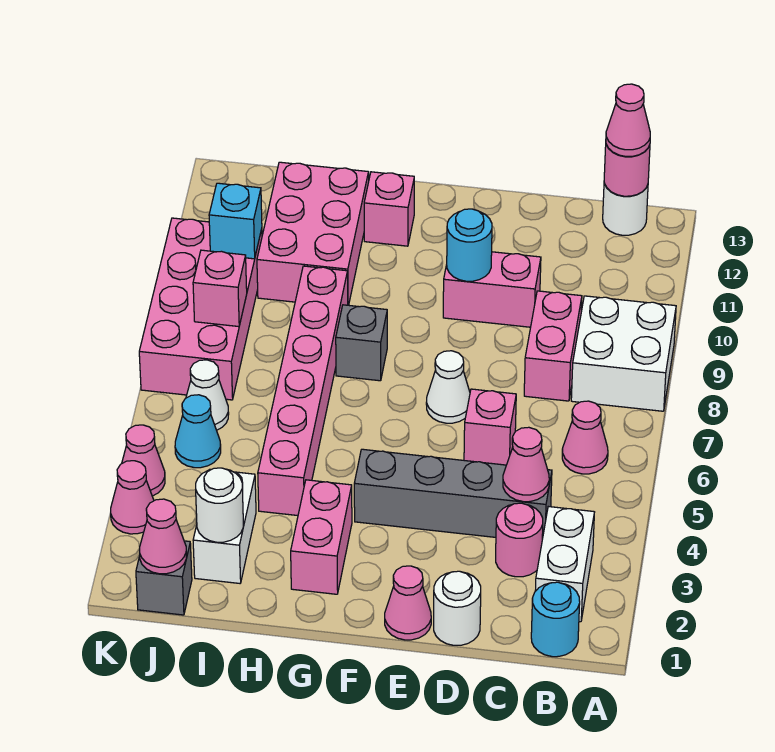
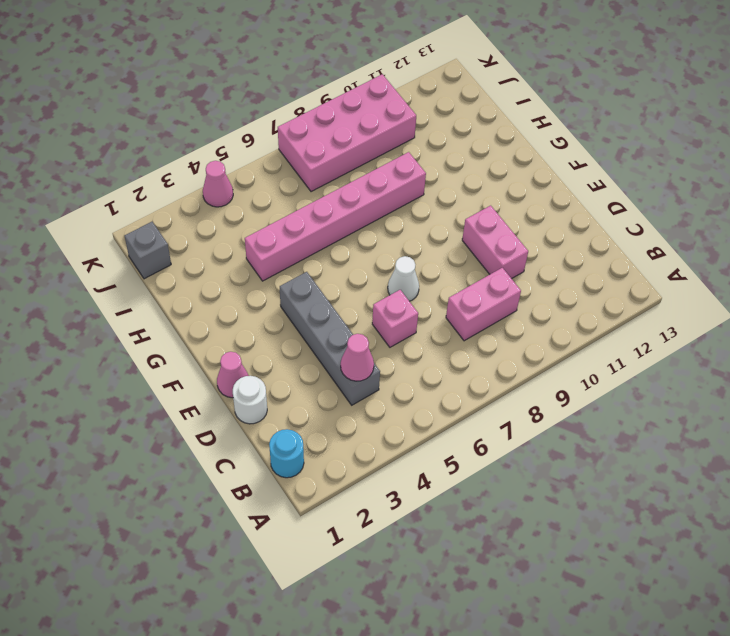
none -> white 2x2 brick [571,296,676,411]
none -> white 1x2 brick [535,507,594,622]
none -> pink 1x1 cone [562,401,608,474]
none -> white 1x1 round brick [603,183,648,235]

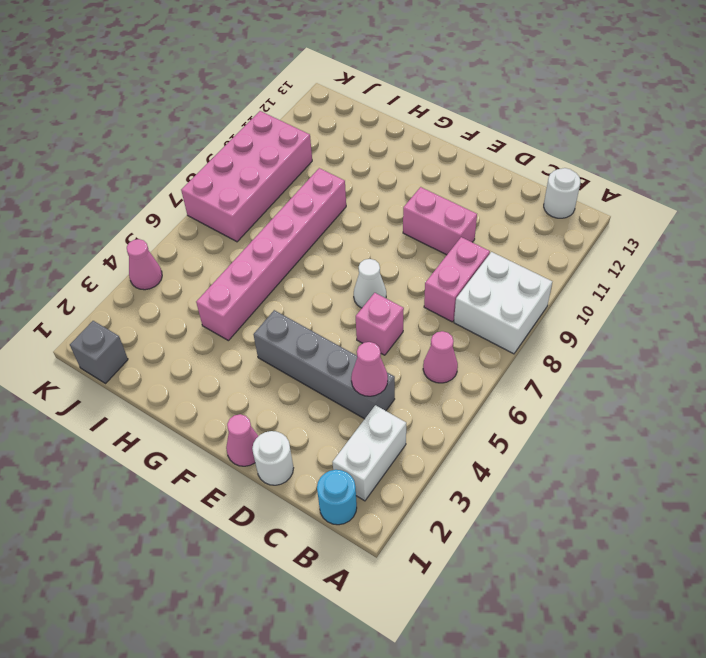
none -> pink 1x1 round brick [496,503,543,577]
none -> pink 1x2 brick [291,480,352,594]
none -> grey 1x1 brick [336,305,387,381]
none -> pink 1x1 brick [364,172,414,246]

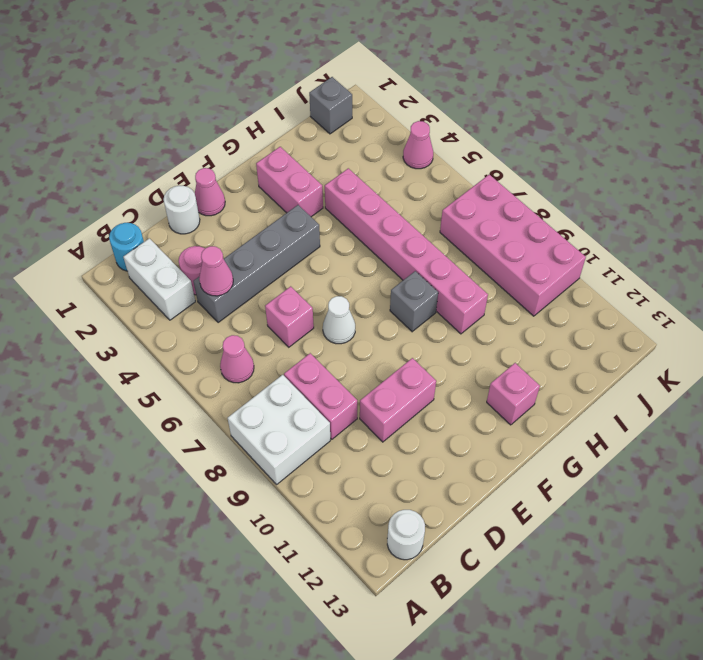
none -> pink 2x3 brick [257,162,369,305]
none -> white 1x2 brick [193,469,256,583]
none -> cyan 1x1 cone [175,395,221,468]
none -> white 1x1 cone [186,360,229,430]

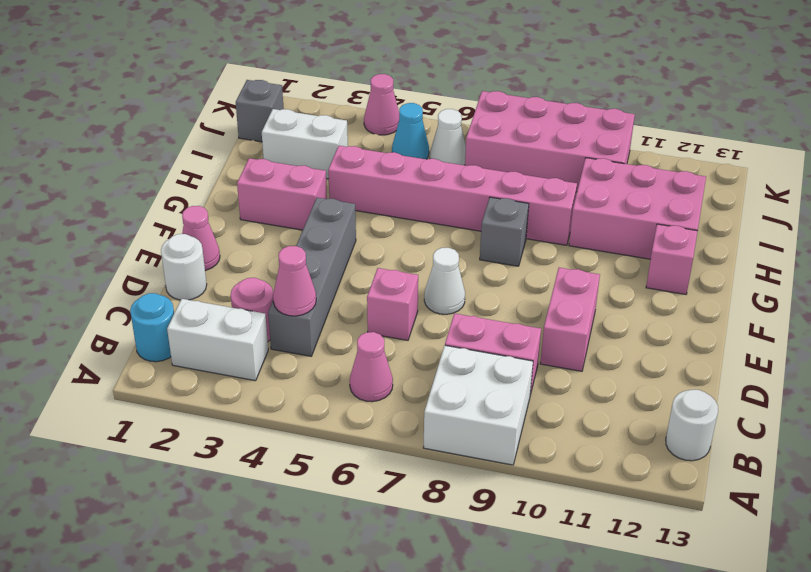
none -> pink 1x1 cone [111,461,154,534]
none -> pink 1x1 round brick [604,145,650,196]
none -> cyan 1x1 round brick [447,209,492,281]
none -> white 1x1 round brick [196,468,243,542]

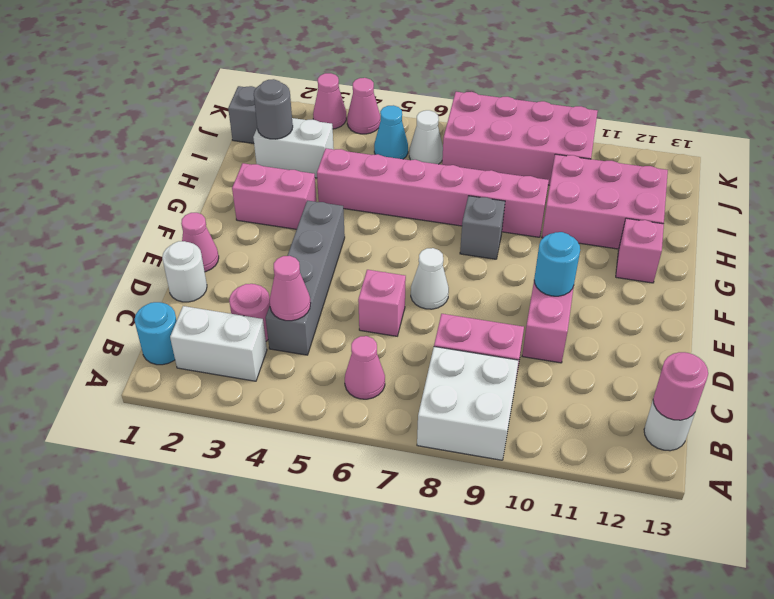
grey 1x1 round brick [254,79,293,139] -> white 1x1 round brick [196,468,243,542]
none -> pink 1x1 cone [140,499,187,574]
none -> pink 1x1 brick [193,250,247,327]
none -> cyan 1x1 brick [209,183,262,259]
none -> pink 1x1 cone [606,84,650,156]

